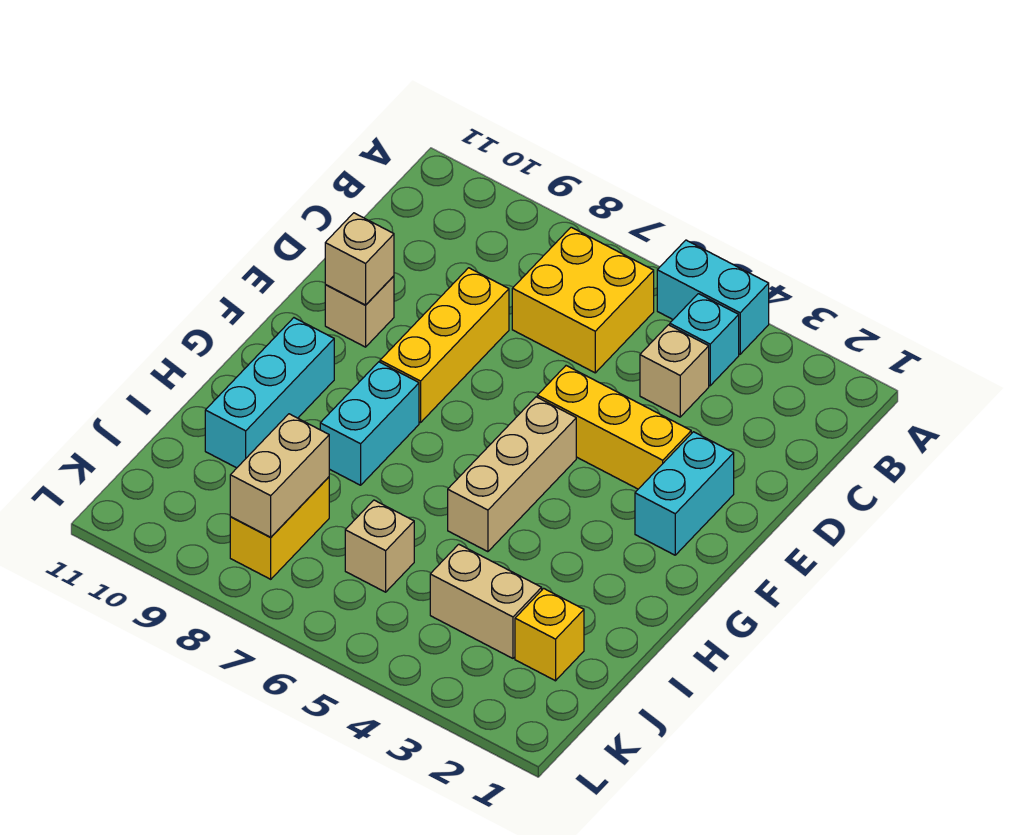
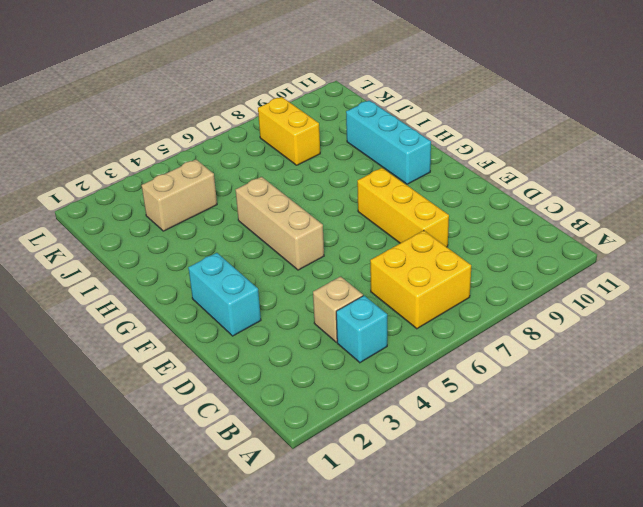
none -> cyan 1x2 brick [657,240,769,354]
none -> yellow 1x3 brick [537,366,691,489]
none -> tan 1x1 brick [325,276,394,347]

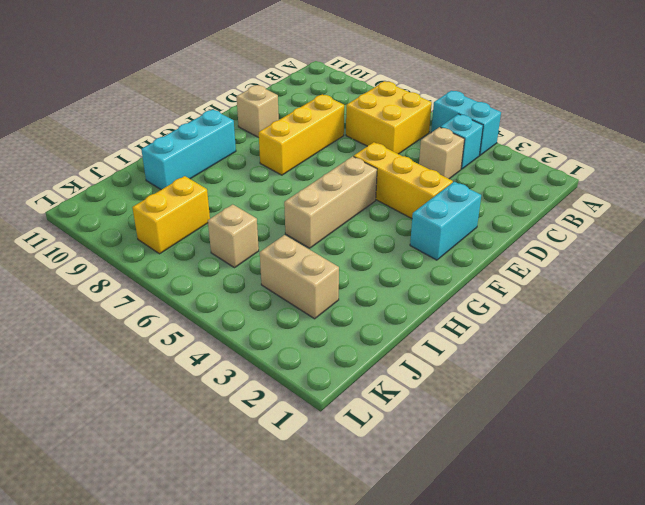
none -> cyan 1x2 brick [320,362,419,485]
none -> yellow 1x1 brick [515,588,584,681]
none -> tan 1x1 brick [325,213,394,305]

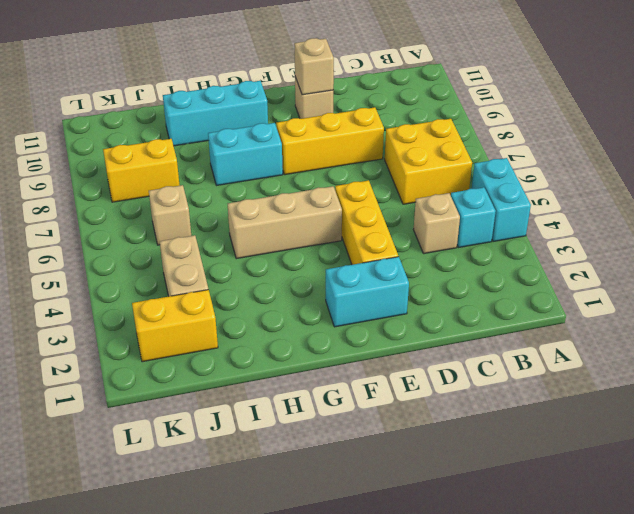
yellow 1x2 brick [132,290,218,362] -> yellow 1x1 brick [515,588,584,681]
none -> tan 1x2 brick [230,414,329,537]

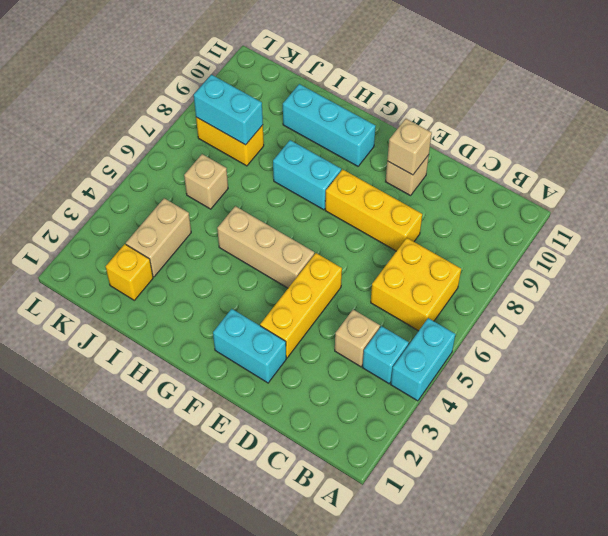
cyan 1x2 brick [194,75,263,145] -> tan 1x2 brick [230,414,329,537]

